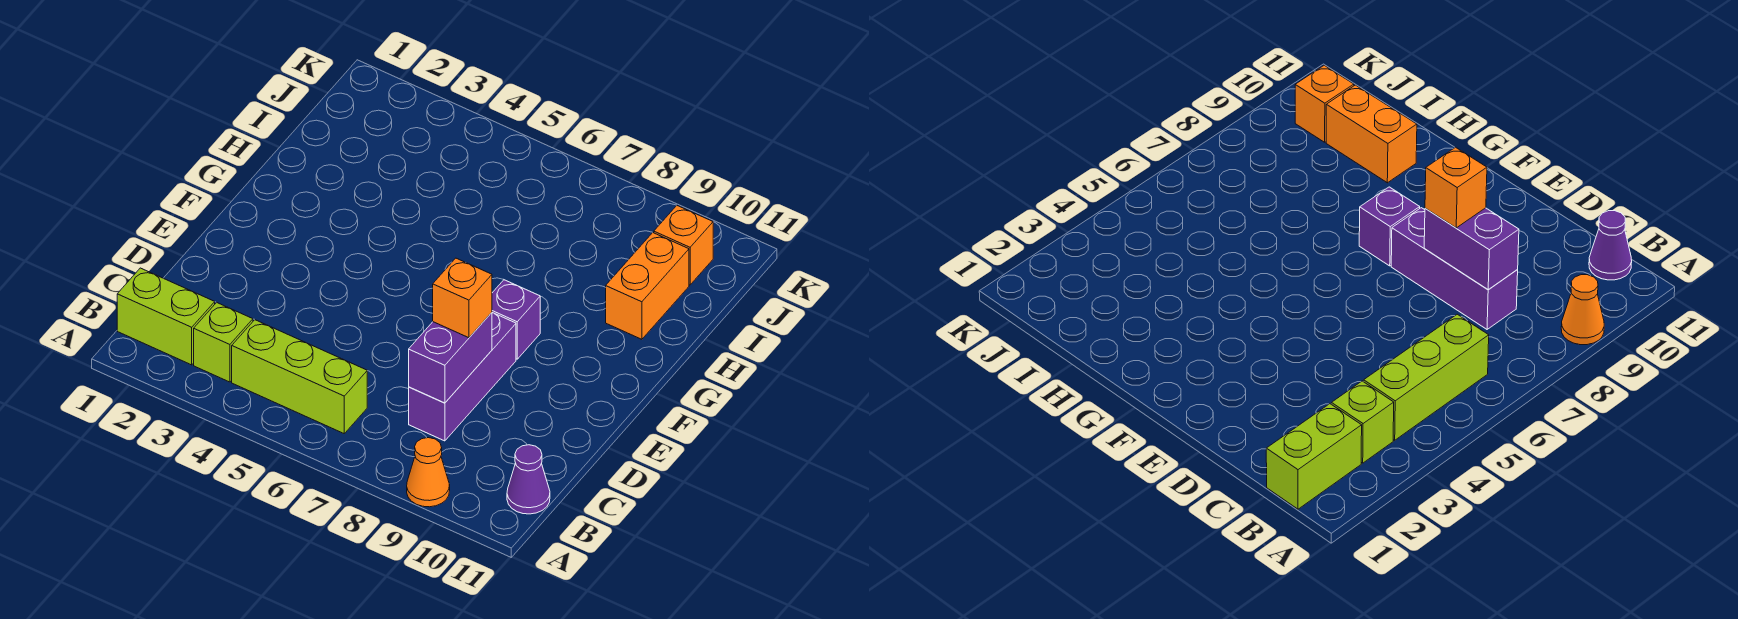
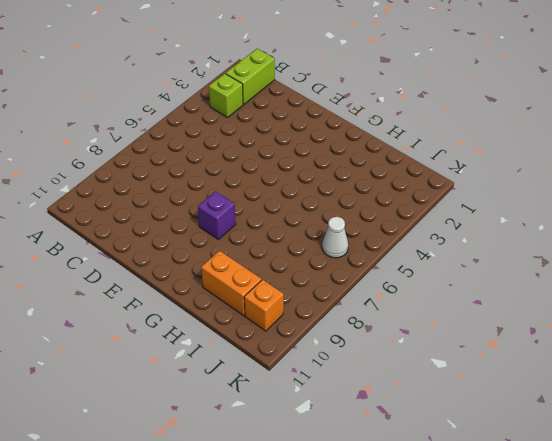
white 1x1 cone [322,217,348,258] -> none
none -> orange 1x1 cone [407,438,450,507]
none -> lime 1x3 brick [232,320,367,433]

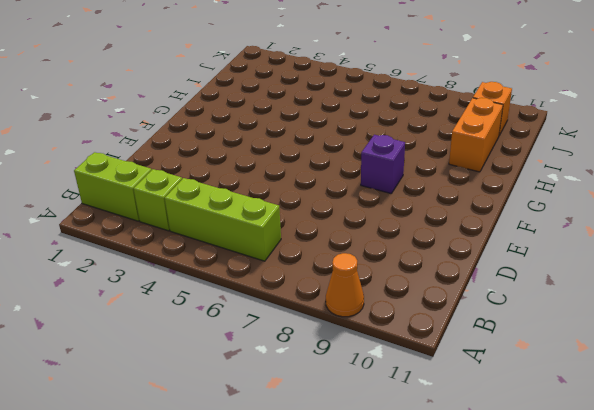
none -> purple 1x1 cone [507,445,550,514]
none -> purple 1x3 brick [409,313,516,441]

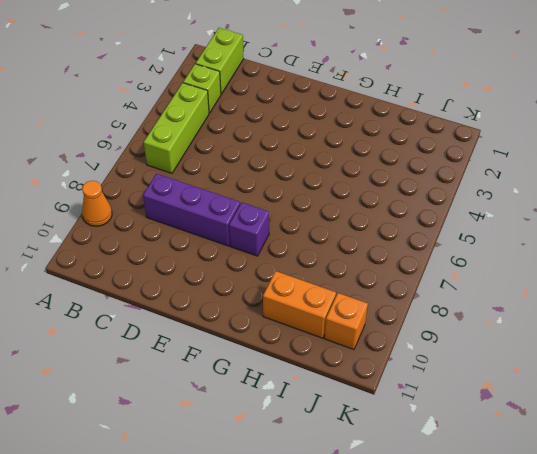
none -> purple 1x1 cone [507,445,550,514]
none -> purple 1x2 brick [409,313,492,403]

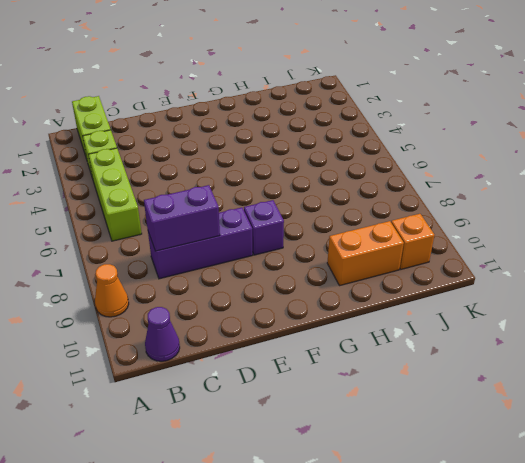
none -> orange 1x1 brick [433,258,492,338]

